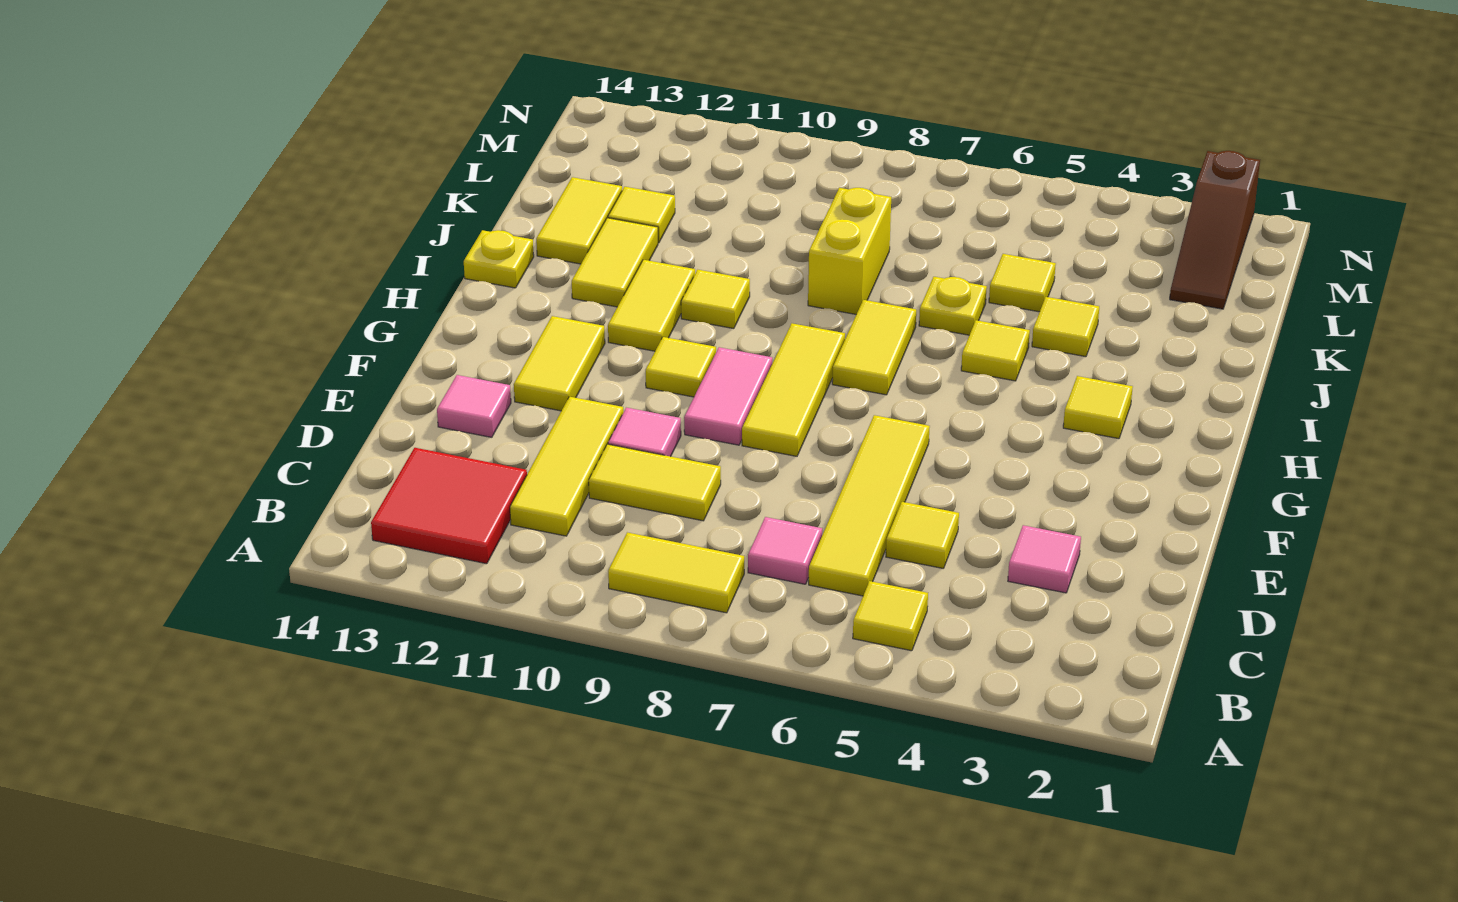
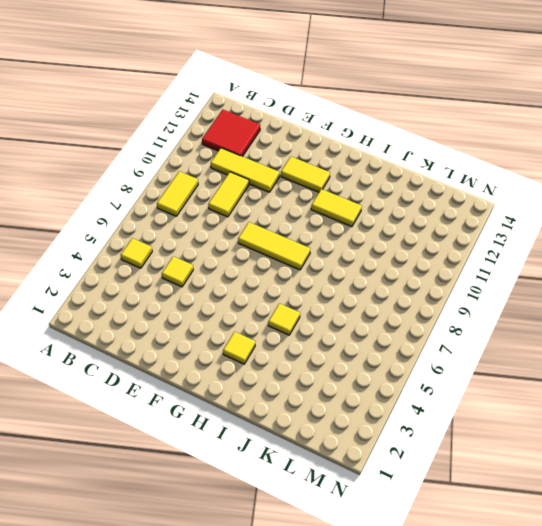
none -> yellow 1x4 tile [809,415,930,596]
none -> pink 1x1 tile [748,517,822,584]
none -> pink 1x1 tile [1008,525,1081,593]

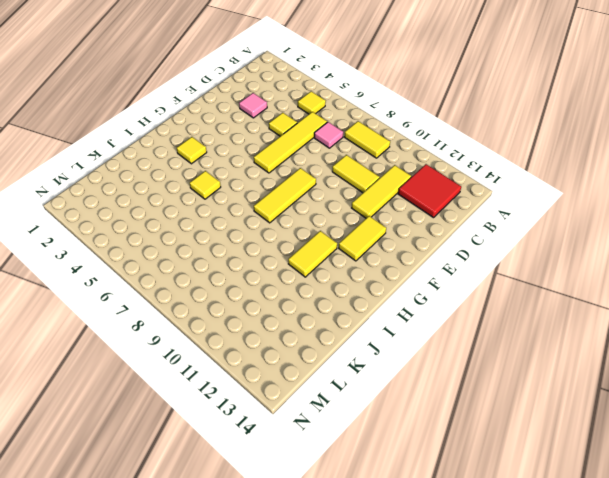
none -> pink 1x1 tile [608,408,681,457]
none -> pink 1x1 tile [437,375,511,437]
none -> pink 1x2 tile [684,347,772,445]

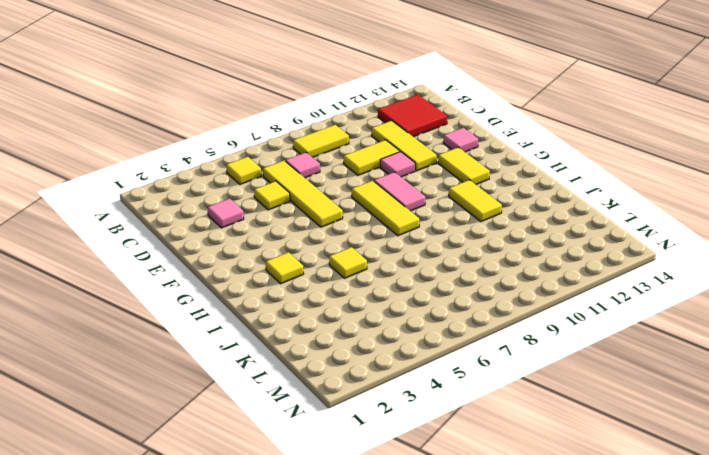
none -> yellow 1x1 tile [646,337,716,397]
none -> yellow 1x2 tile [832,300,916,395]
none -> yellow 1x1 tile [681,270,750,329]

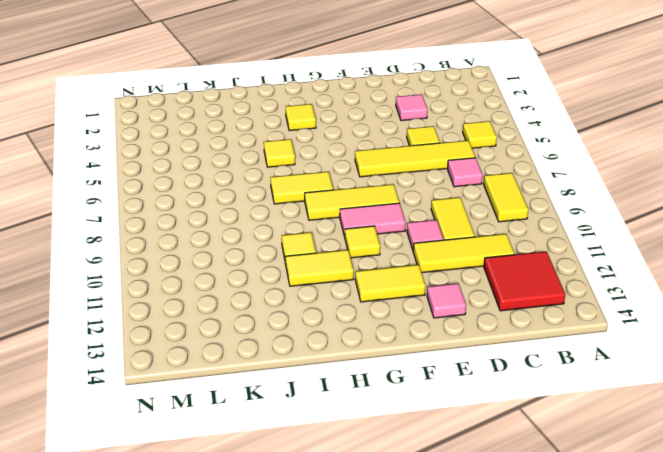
none -> yellow 1x2 tile [572,218,658,307]
none -> yellow 1x1 plate [464,230,534,288]
none -> yellow 1x1 tile [1032,297,1099,357]

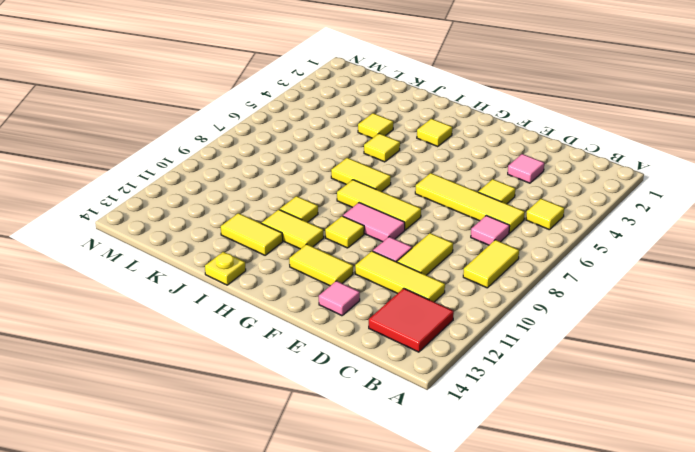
none -> yellow 1x1 plate [919,277,987,335]
none -> yellow 1x2 brick [808,188,891,314]
none -> yellow 1x2 tile [536,177,622,264]

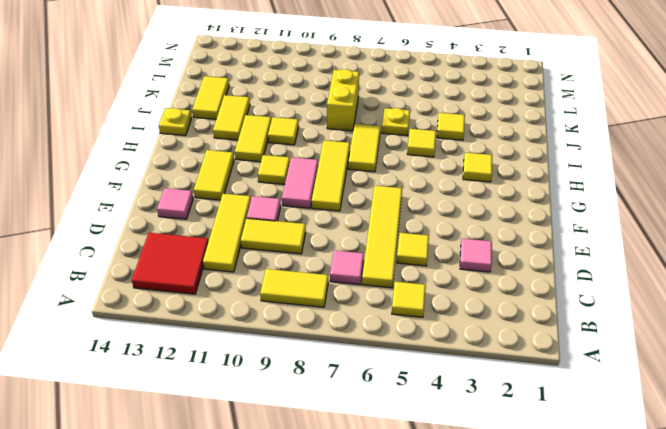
none -> yellow 1x1 tile [989,254,1056,312]
none -> yellow 1x1 tile [608,187,675,243]
none -> brown 1x3 slope [1170,151,1260,309]

